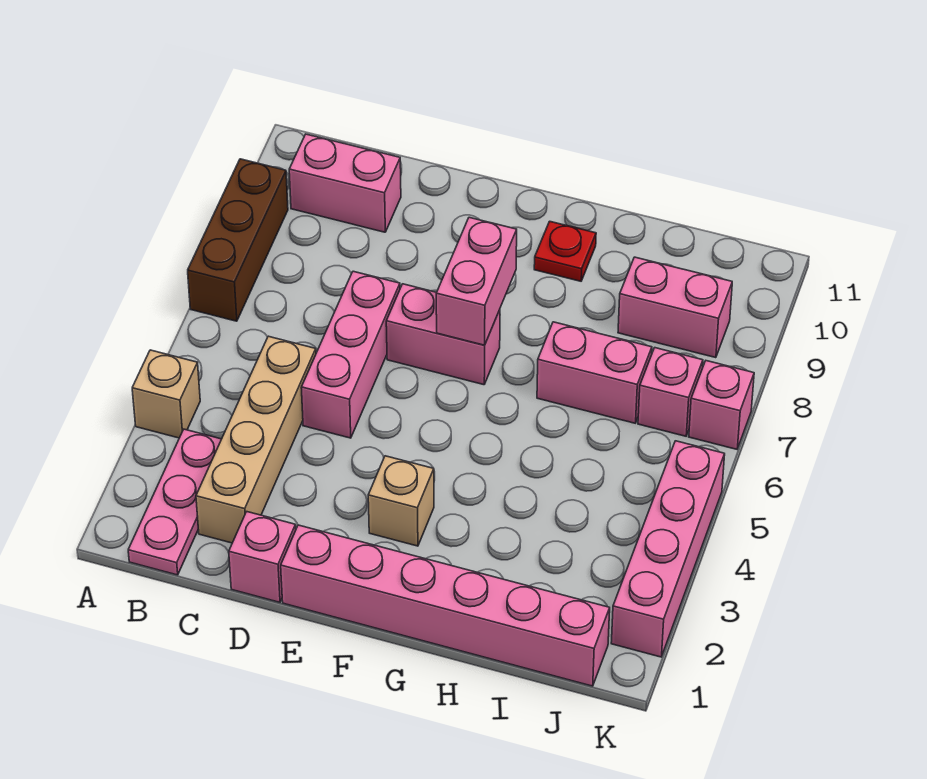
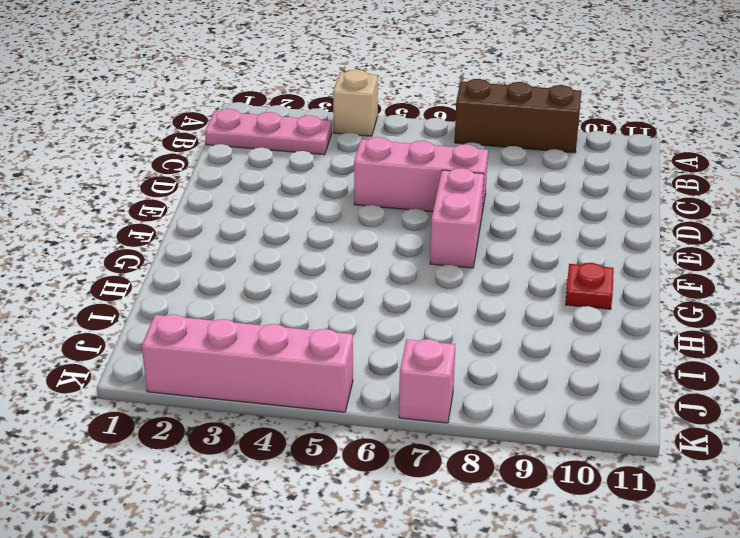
none -> pink 1x2 brick [289,134,401,232]
none -> tan 1x4 brick [196,336,316,543]
none -> pink 1x1 brick [229,512,296,602]

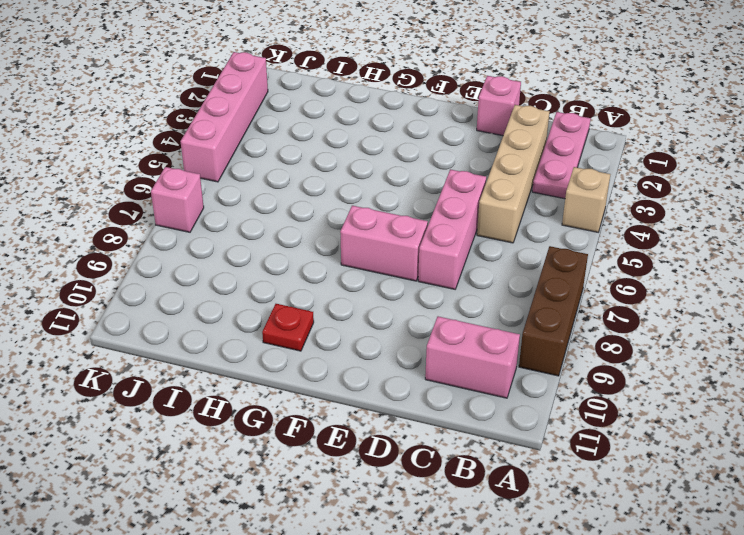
none -> pink 1x6 brick [281,525,610,686]
none -> tan 1x1 brick [368,456,434,546]
none -> pink 1x2 brick [537,322,652,423]

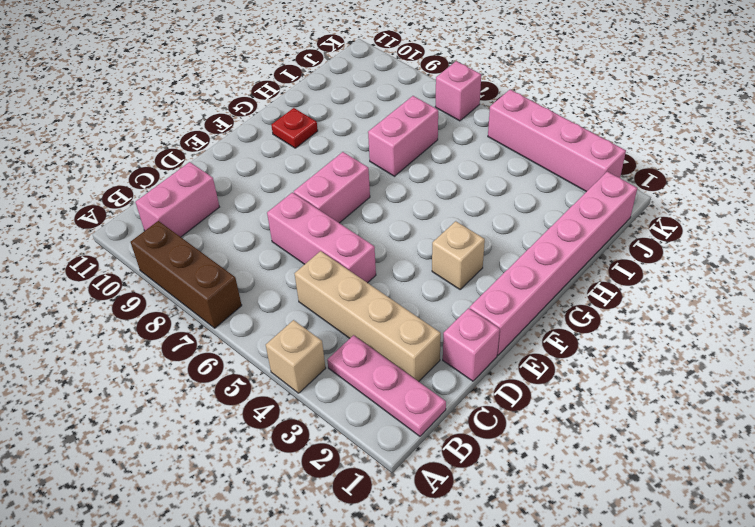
none -> pink 1x2 brick [618,257,732,358]
none -> pink 1x1 brick [638,348,703,436]
none -> pink 1x2 brick [436,217,517,345]

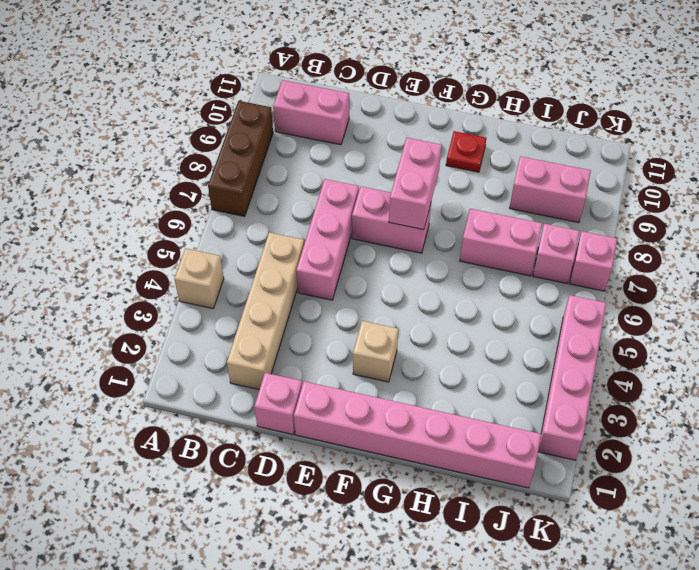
none -> pink 1x3 plate [128,429,221,575]

